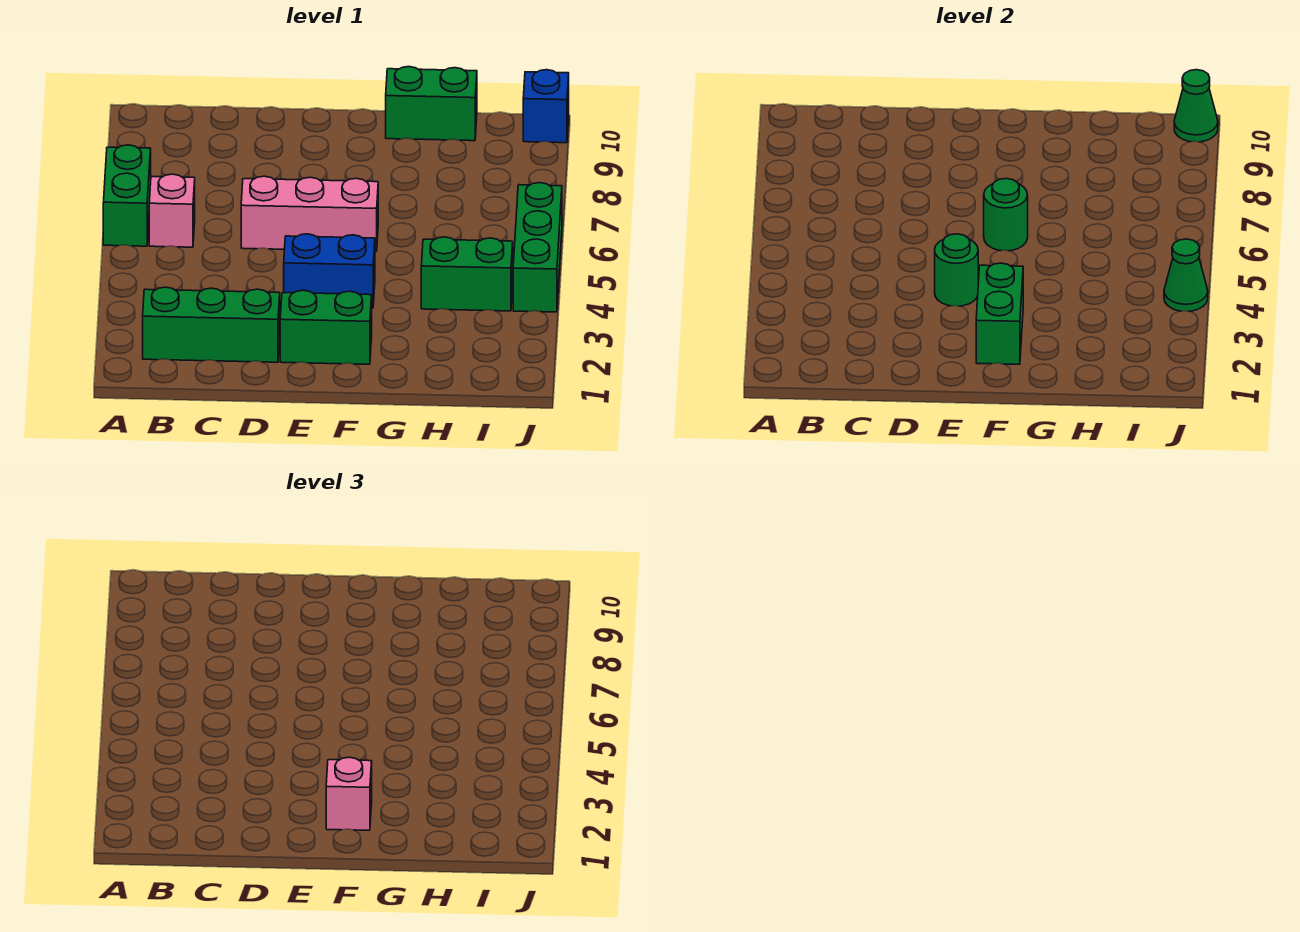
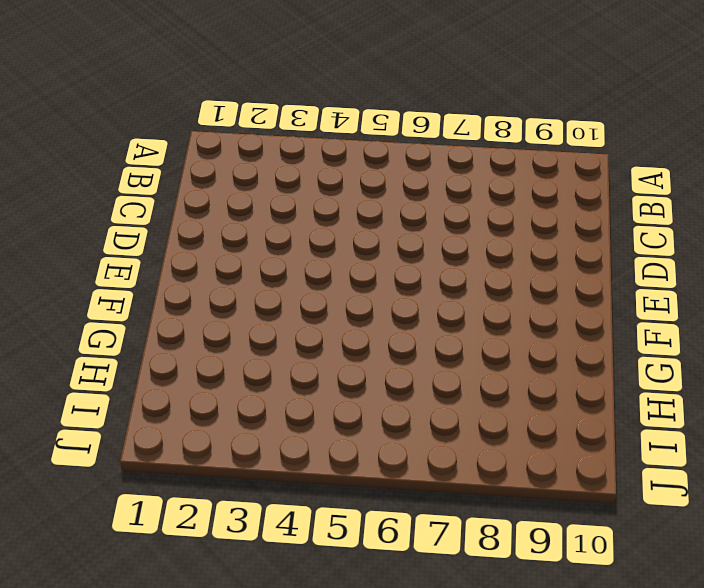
none -> green 1x2 brick [103,145,151,246]
none -> green 1x3 brick [143,287,280,362]
none -> pink 1x1 brick [149,174,195,247]

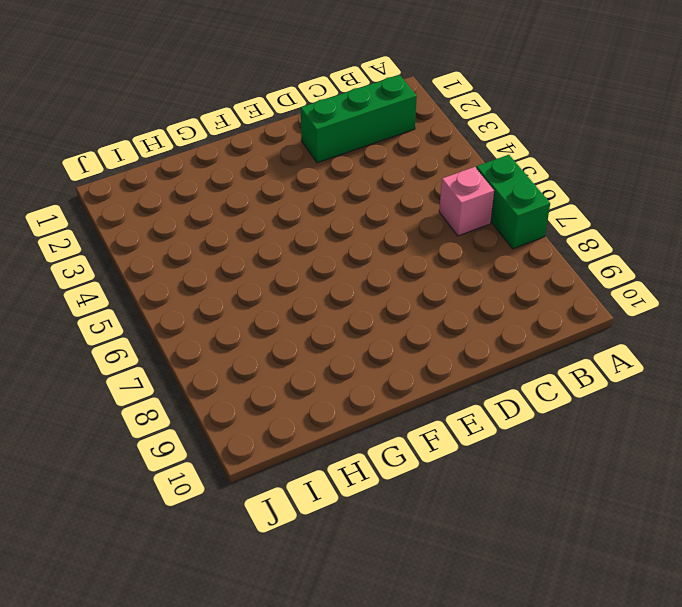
none -> pink 1x3 brick [241,176,378,251]
none -> green 1x2 brick [280,290,372,364]
none -> blue 1x2 brick [284,234,375,308]

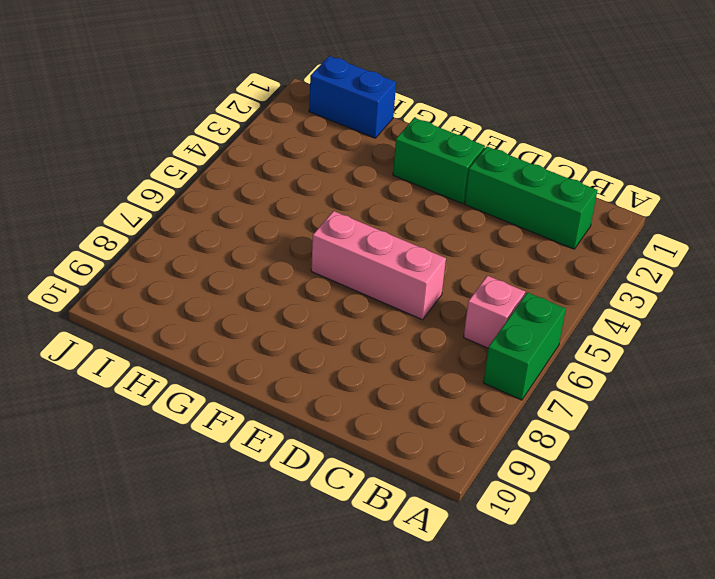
blue 1x2 brick [309,56,396,138] -> blue 1x2 brick moved to [284,234,375,308]
none -> green 1x2 brick [386,67,477,141]
none -> green 1x2 brick [421,237,513,311]
none -> green 1x3 brick [513,183,562,312]

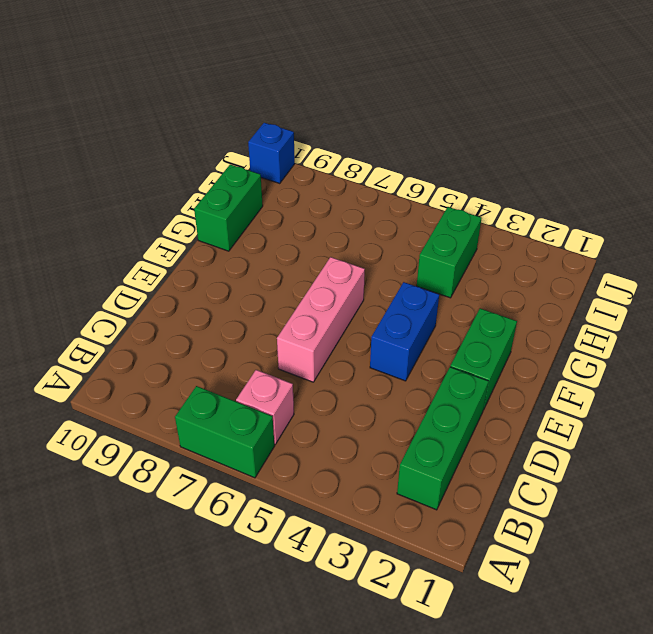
none -> green 1x3 brick [513,183,562,312]
none -> green 1x1 round brick [935,234,978,306]
none -> green 1x2 brick [976,263,1023,364]

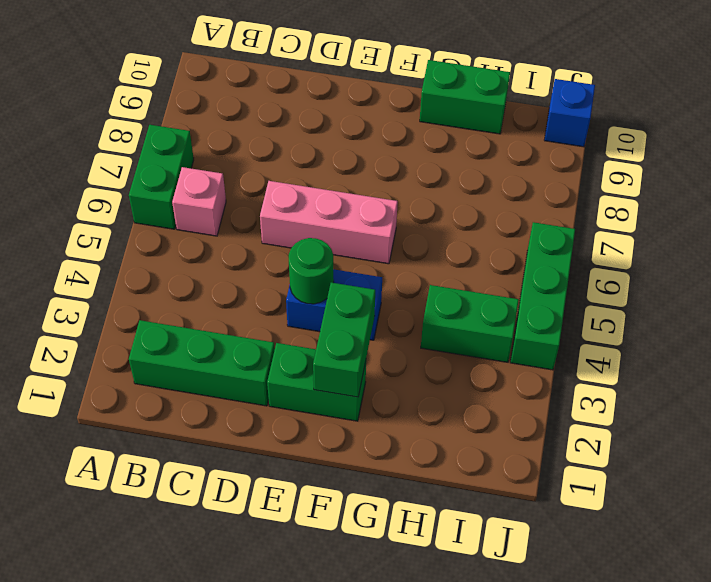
none -> green 1x1 round brick [984,178,1028,251]
none -> green 1x1 cone [1164,239,1208,311]
none -> green 1x1 cone [1174,70,1218,142]

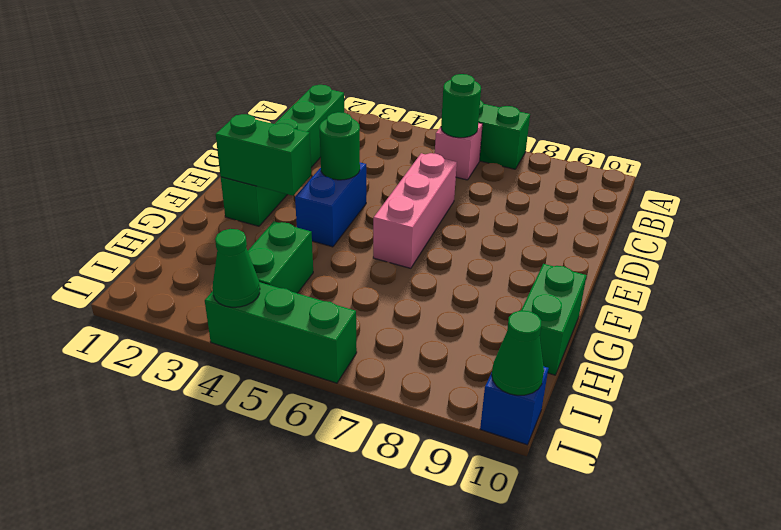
green 1x1 round brick [441,74,481,138] -> green 1x1 round brick moved to [984,178,1028,251]
none -> pink 1x1 brick [326,757,372,830]

